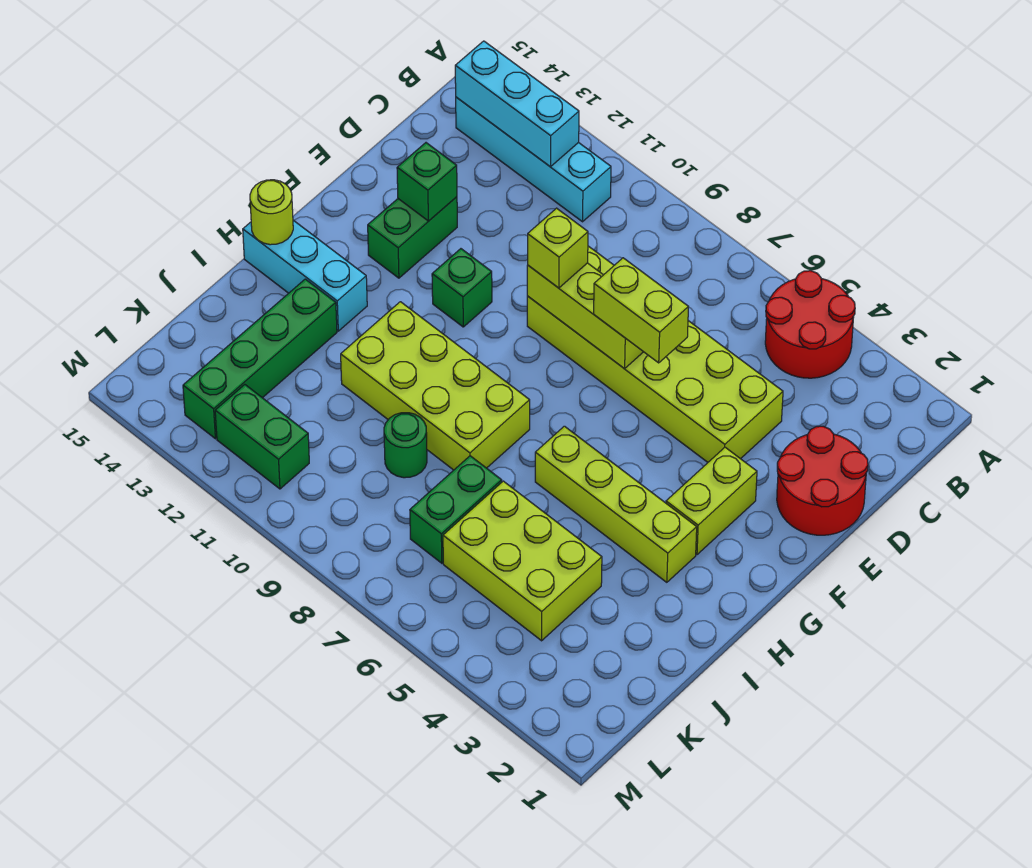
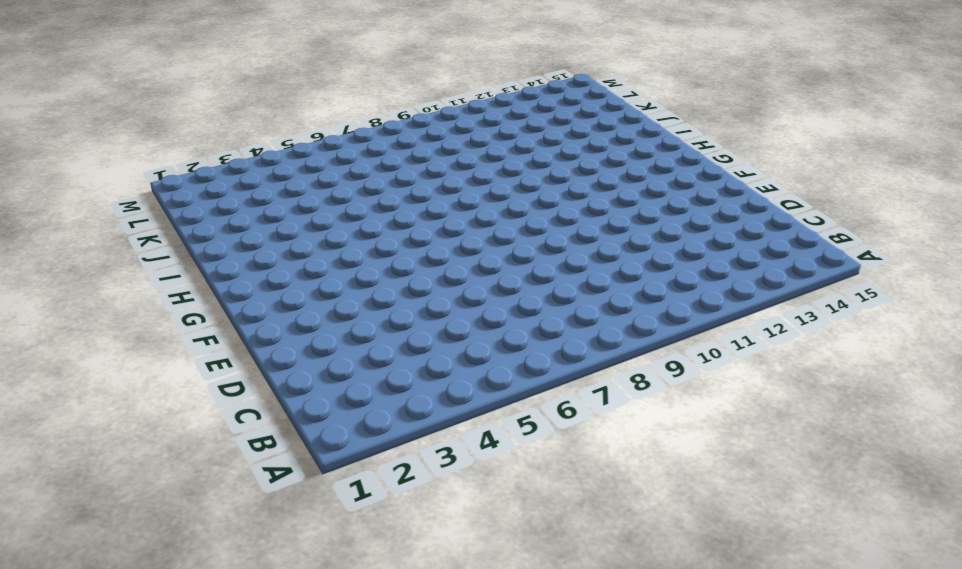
none -> red 2x2 round brick [765,271,855,378]
none -> cyan 1x4 brick [456,97,611,222]
none -> red 2x2 round brick [777,426,868,535]

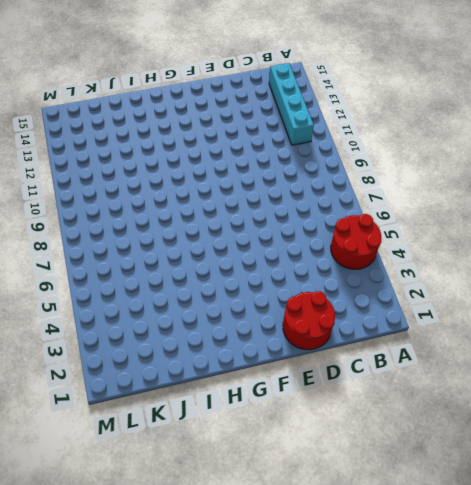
none -> lime 2x6 brick [527,246,783,462]
none -> green 1x2 brick [368,197,457,278]
none -> lime 1x2 brick [666,447,757,555]

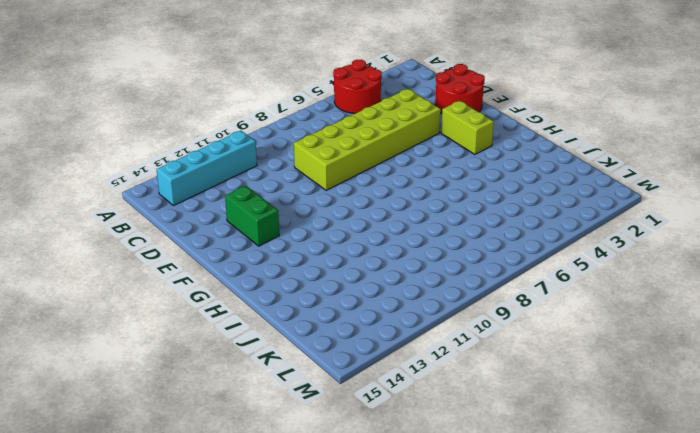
none -> green 1x1 brick [432,249,492,327]
none -> lime 1x4 brick [535,426,697,582]
none -> lime 2x4 brick [341,302,530,470]

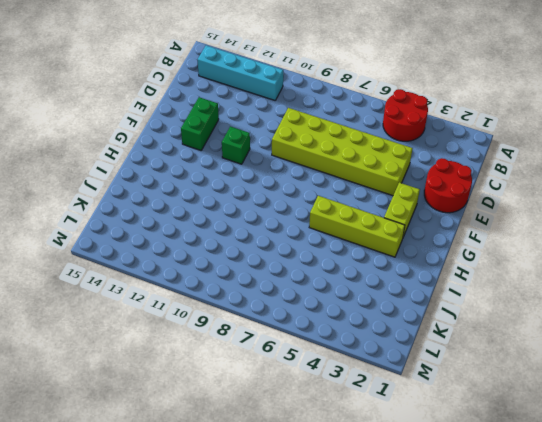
none -> lime 2x4 brick [341,302,530,470]
none -> cyan 1x3 brick [243,220,367,331]
none -> green 1x4 brick [183,279,337,439]

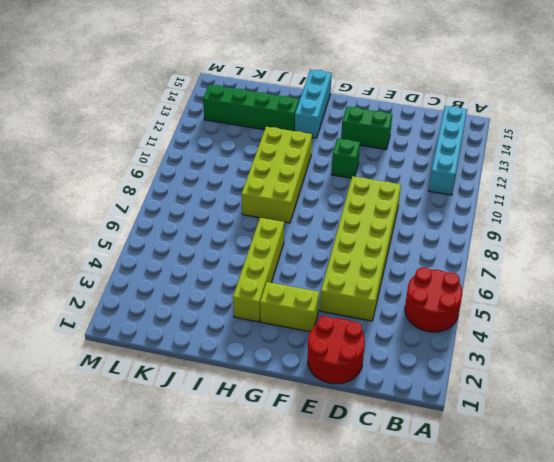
none -> lime 2x3 brick [443,481,602,641]
none -> green 1x2 brick [410,456,502,563]
none -> green 1x1 round brick [384,413,427,478]

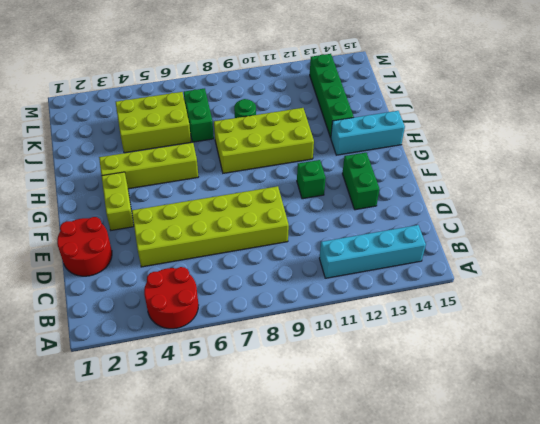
none -> green 1x2 brick [215,385,309,489]
none -> cyan 1x3 brick [455,41,579,167]
none -> lime 1x3 brick [527,263,643,369]

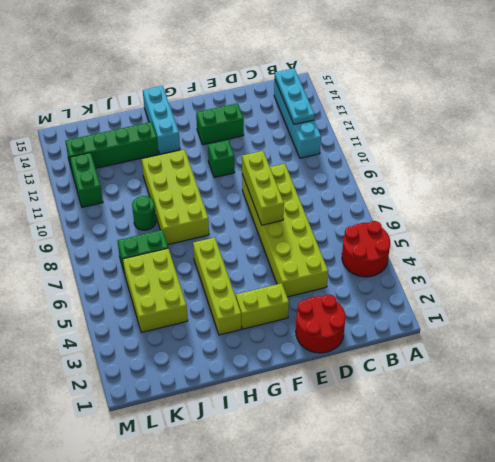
cyan 1x3 plate [275,68,314,124] -> cyan 1x3 brick [455,41,579,167]
none -> green 1x1 brick [397,143,457,221]
none -> lime 1x1 round brick [250,180,293,245]
none -> lime 1x2 brick [594,258,688,363]

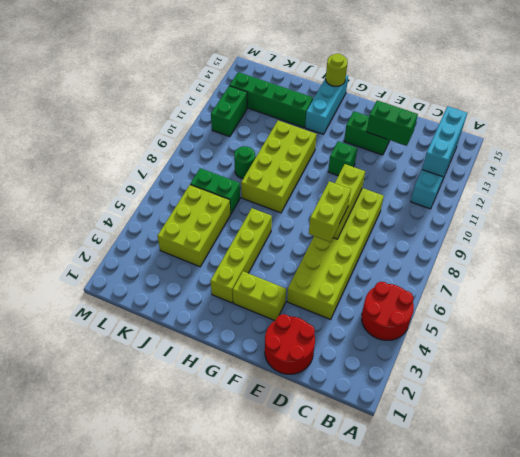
green 1x2 brick [367,101,418,146] -> green 1x1 brick [397,143,457,221]
none -> lime 1x1 brick [528,208,588,288]

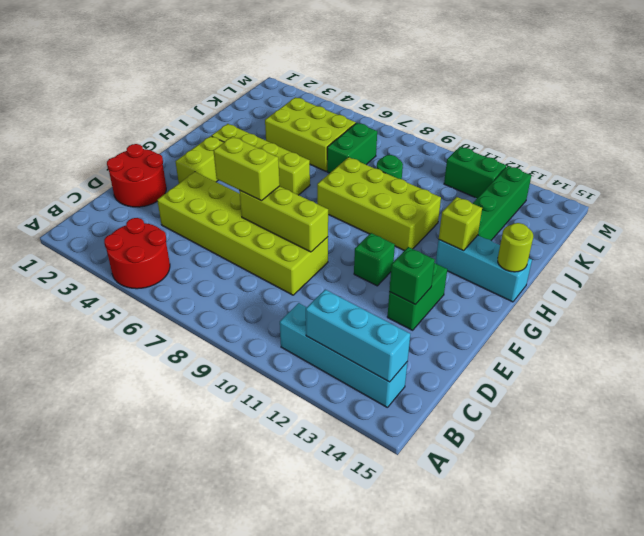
lime 1x1 brick [439,197,482,251] -> lime 1x1 brick moved to [528,208,588,288]

